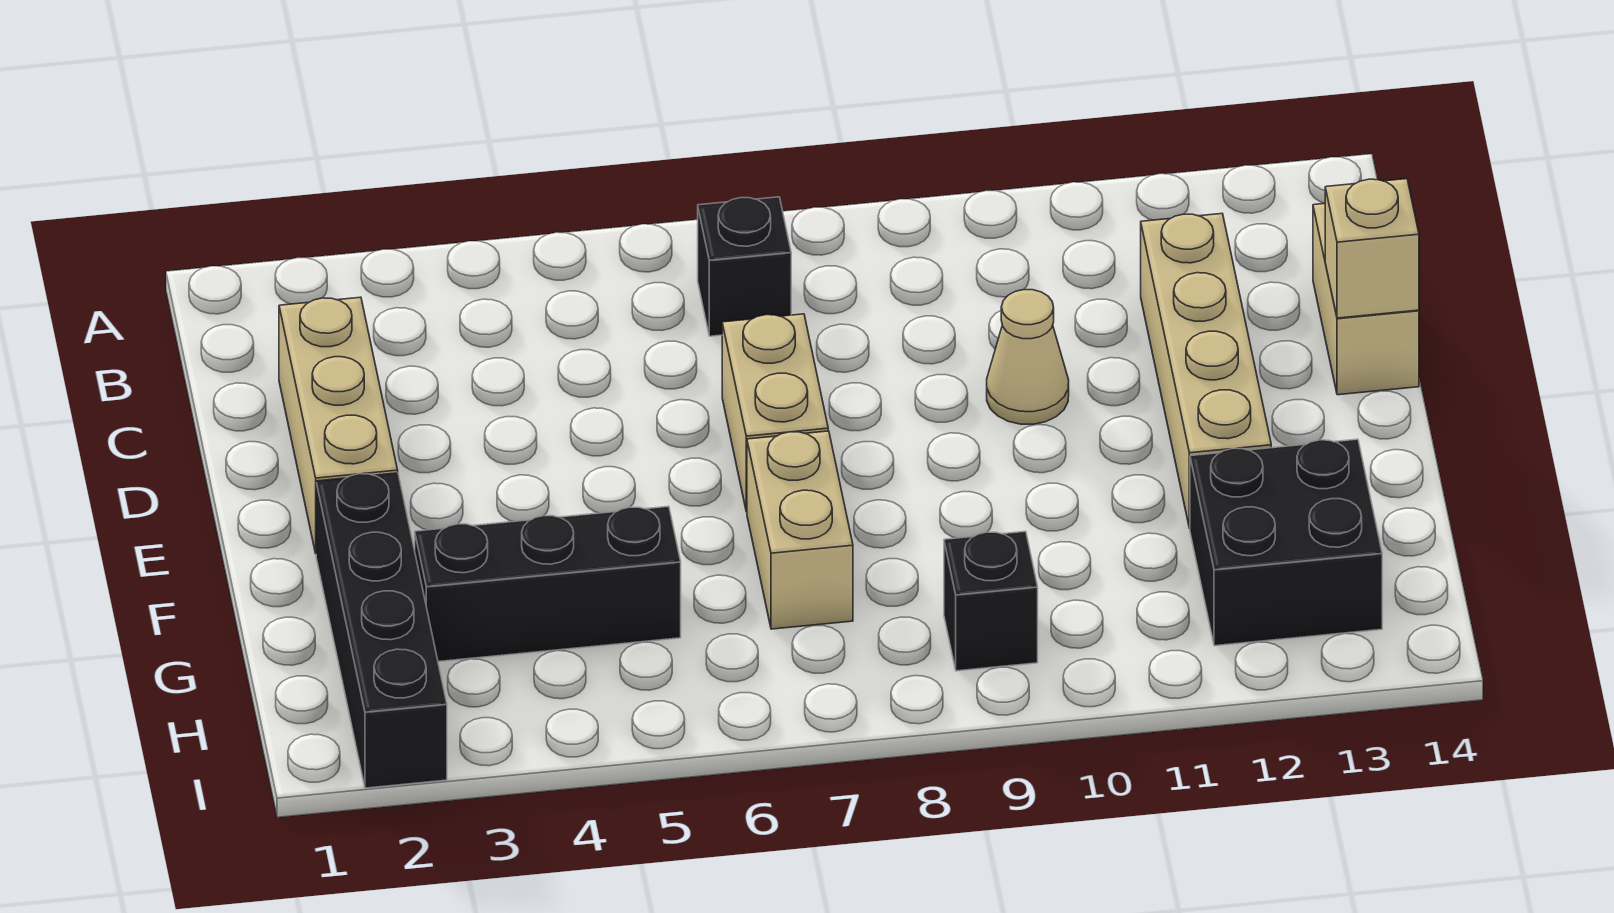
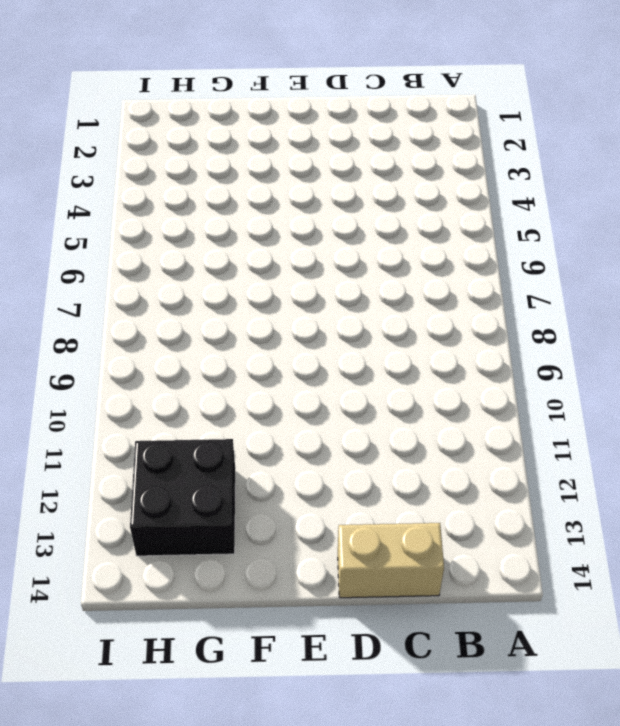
none -> black 1x1 brick [698,197,791,336]
none -> tan 1x3 brick [279,297,398,553]
none -> tan 1x4 brick [1141,214,1271,528]

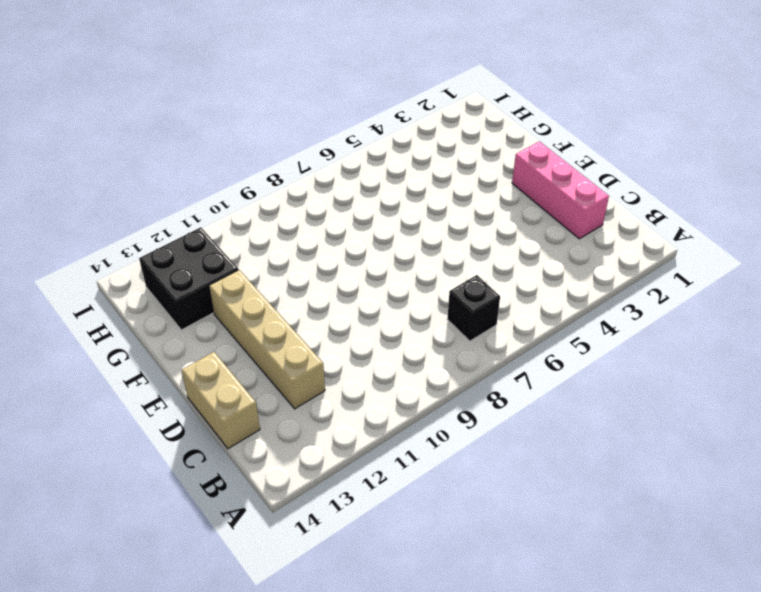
pink 1x3 brick [512,141,609,239] -> tan 1x3 brick [279,297,398,553]
none -> tan 1x2 brick [722,314,828,512]
none -> tan 1x1 cone [987,290,1069,424]
none -> black 1x4 brick [316,473,447,788]

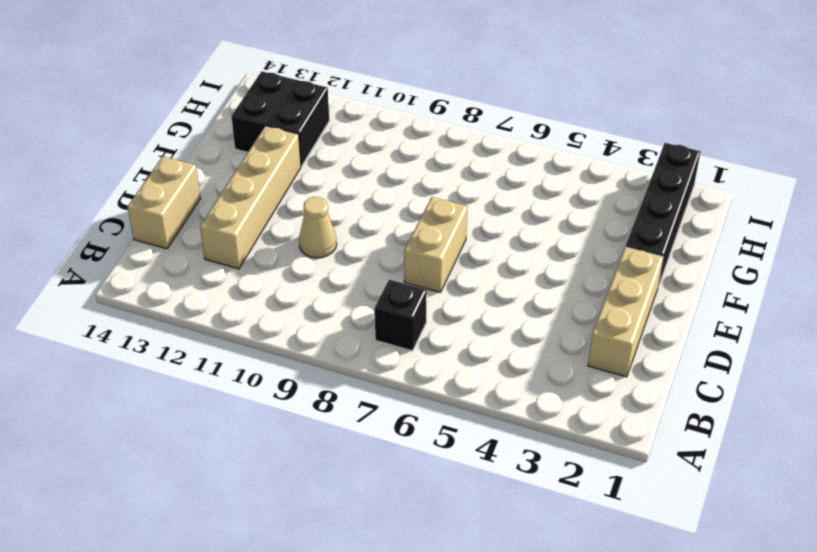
none -> tan 1x2 brick [747,431,853,629]
none -> black 1x3 brick [415,506,681,662]
none -> black 1x1 brick [944,531,1038,671]

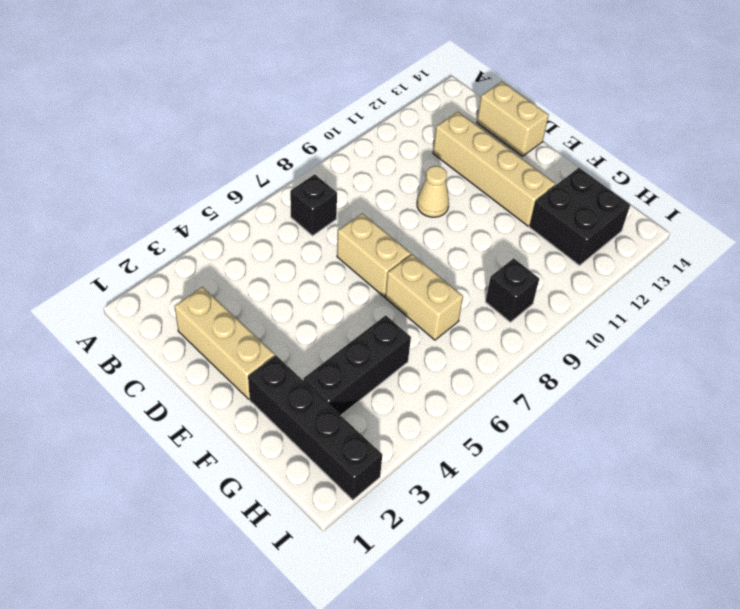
none -> tan 1x1 brick [1325,179,1419,318]

